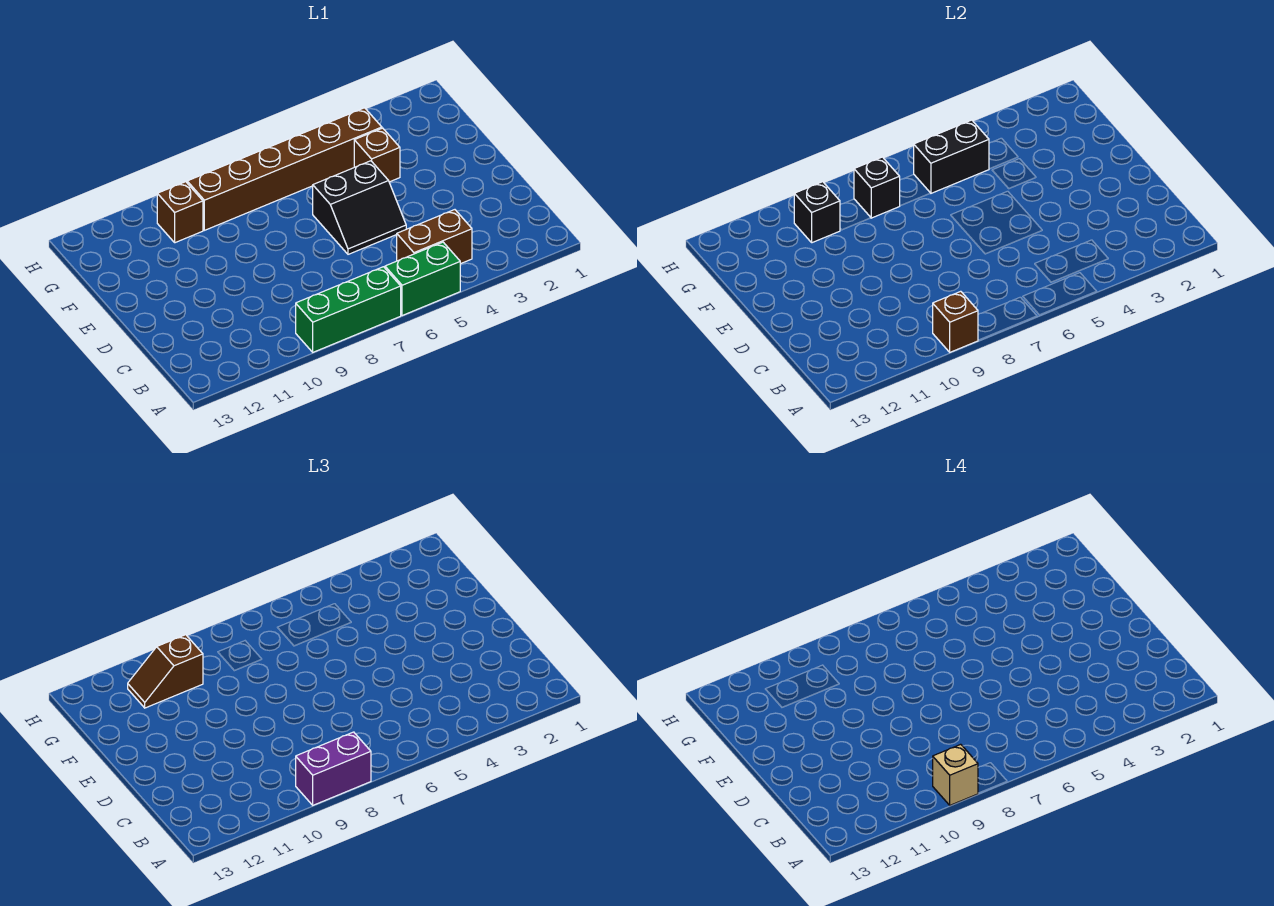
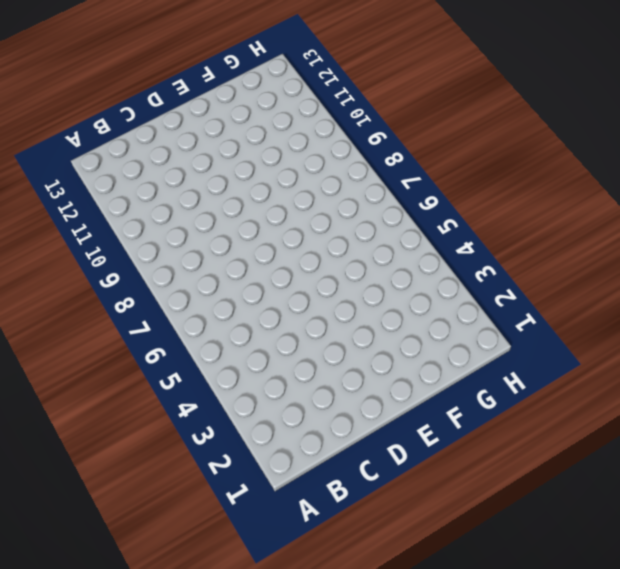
none -> green 1x2 brick [385,242,460,316]
none -> green 1x3 brick [296,267,401,352]
none -> brown 1x2 brick [397,210,472,264]

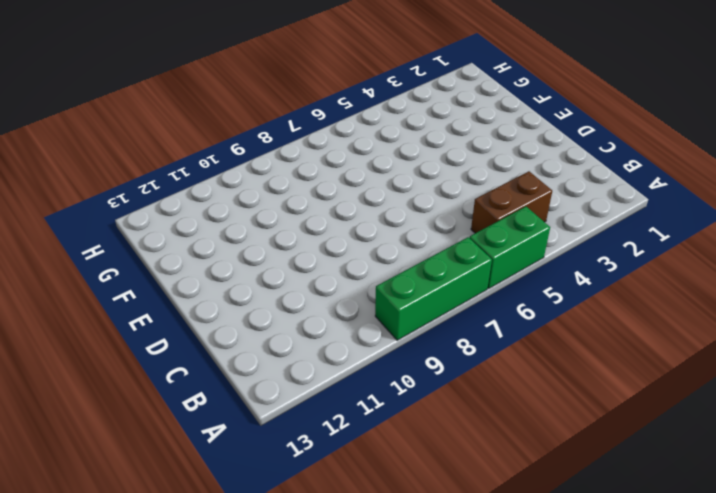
none -> black 2x2 slope [313,161,406,254]
none -> brown 1x1 brick [354,128,400,182]
none -> brown 1x6 brick [187,108,382,230]

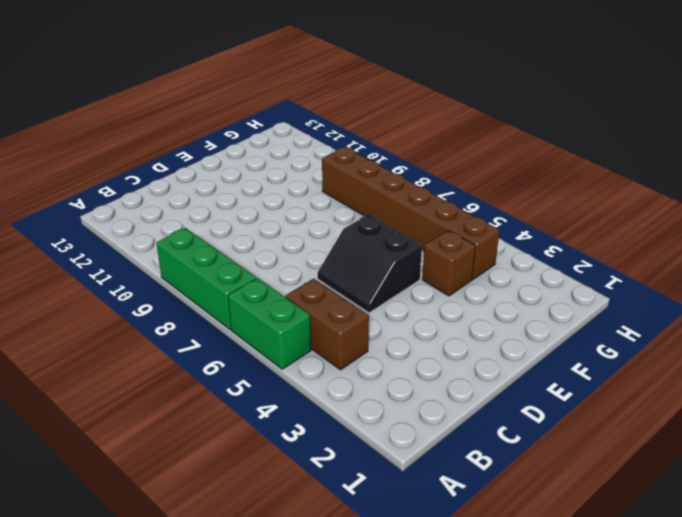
none -> brown 1x1 brick [157,182,203,243]
none -> brown 1x1 brick [933,291,978,352]
none -> black 1x2 brick [914,120,989,193]

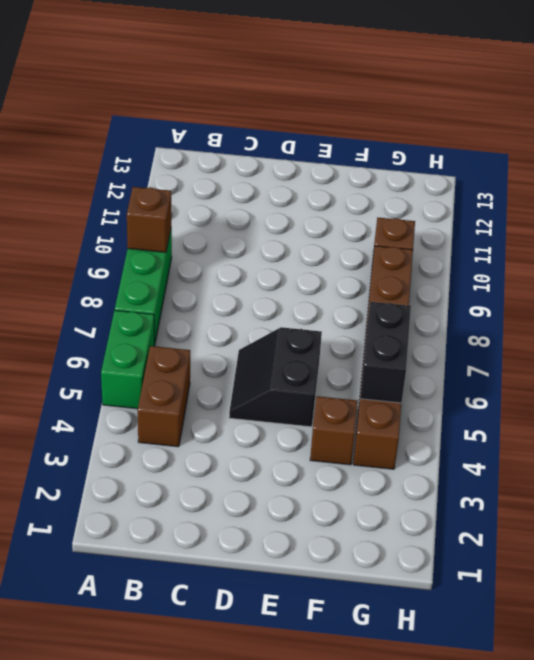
none -> black 1x1 brick [854,157,900,218]
none -> black 1x1 brick [794,182,840,243]
none -> purple 1x2 brick [296,732,371,805]

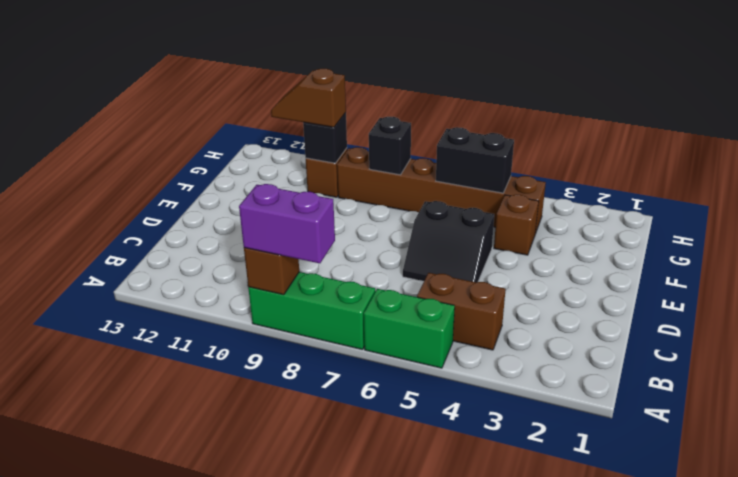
none -> tan 1x1 brick [933,744,978,805]

